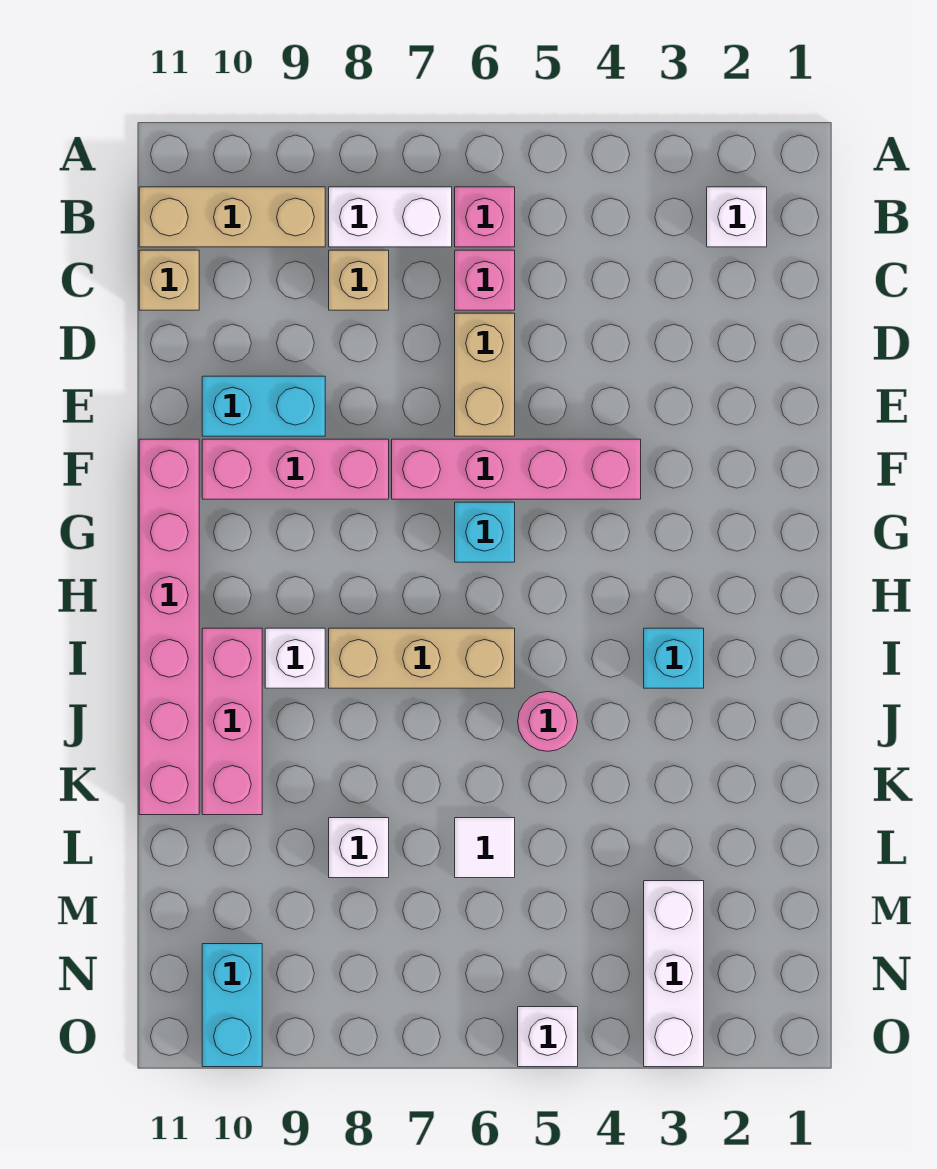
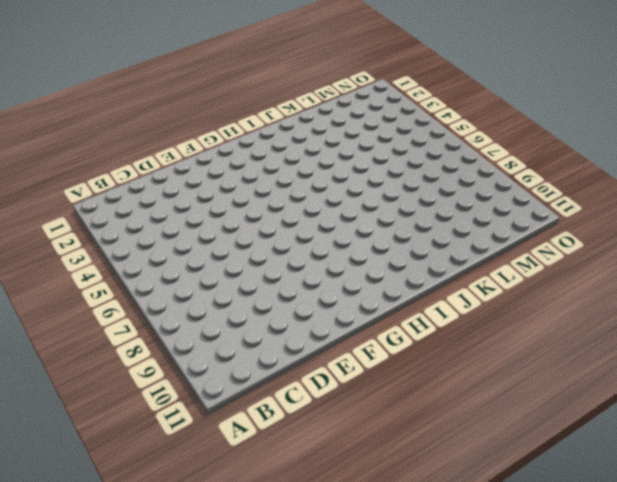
none -> white 1x1 brick [707,187,767,247]
none -> pink 1x1 brick [455,187,515,247]
none -> white 1x2 brick [329,187,452,247]

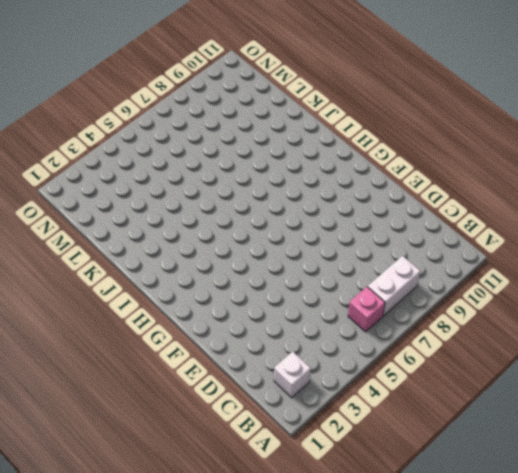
none -> tan 1x3 brick [139,187,325,247]
none -> pink 1x1 brick [455,250,515,310]
none -> tan 1x1 brick [329,250,389,310]

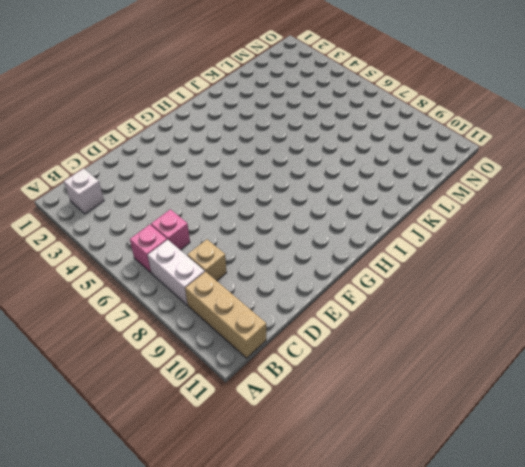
none -> tan 1x1 brick [139,250,199,310]
none -> tan 1x2 brick [455,313,515,436]
none -> cyan 1x2 brick [202,376,325,436]

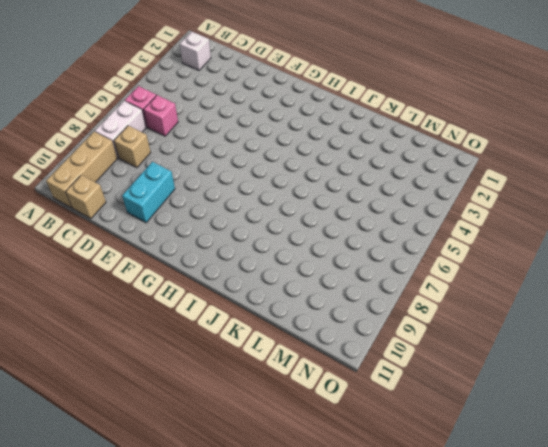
none -> tan 1x2 brick [455,313,515,436]
none -> pink 1x4 brick [392,439,641,499]
none -> pink 1x3 brick [202,439,389,499]

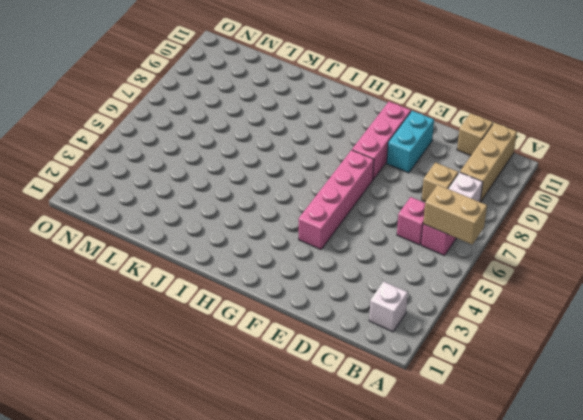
tan 1x2 brick [423,185,487,245] -> tan 1x2 brick moved to [455,313,515,436]
none -> pink 1x6 brick [139,439,199,815]
none -> cyan 1x1 brick [455,502,515,562]
none -> cyan 1x1 brick [644,628,704,688]

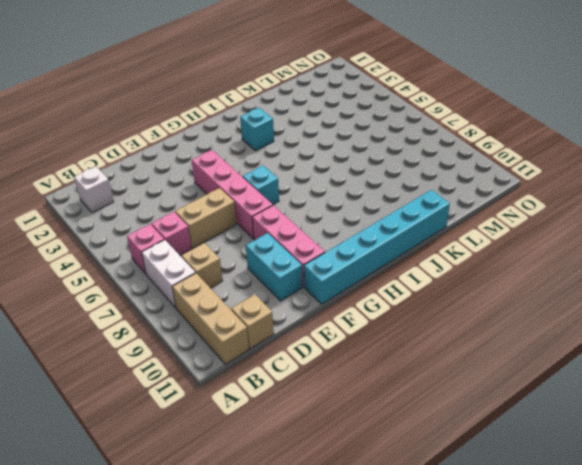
cyan 1x6 brick [304,190,450,304] -> pink 1x6 brick [139,439,199,815]
none -> tan 1x3 brick [329,628,515,688]
none -> white 1x1 brick [265,628,325,688]
none -> pink 1x3 brick [202,628,262,815]

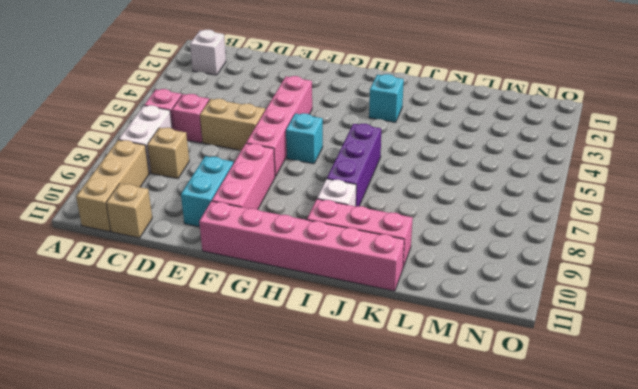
purple 1x3 brick [327,124,381,206] -> tan 1x3 brick [329,628,515,688]
none -> pink 1x1 round brick [518,692,578,751]
none -> white 1x1 tile [455,818,515,878]
none -> white 1x1 brick [329,818,389,878]

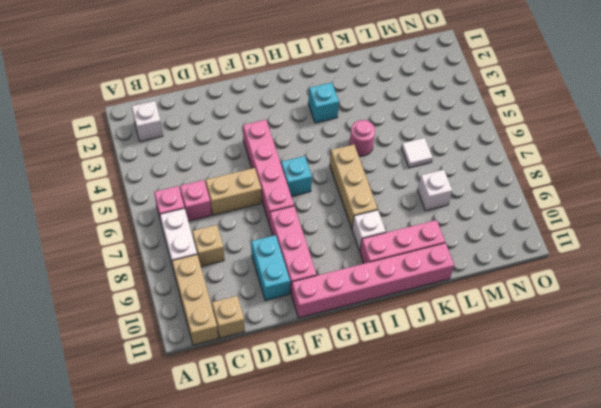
none -> white 1x3 brick [644,881,704,1067]
none -> cyan 1x2 brick [202,944,262,1067]
none -> white 1x1 brick [518,1007,578,1067]

